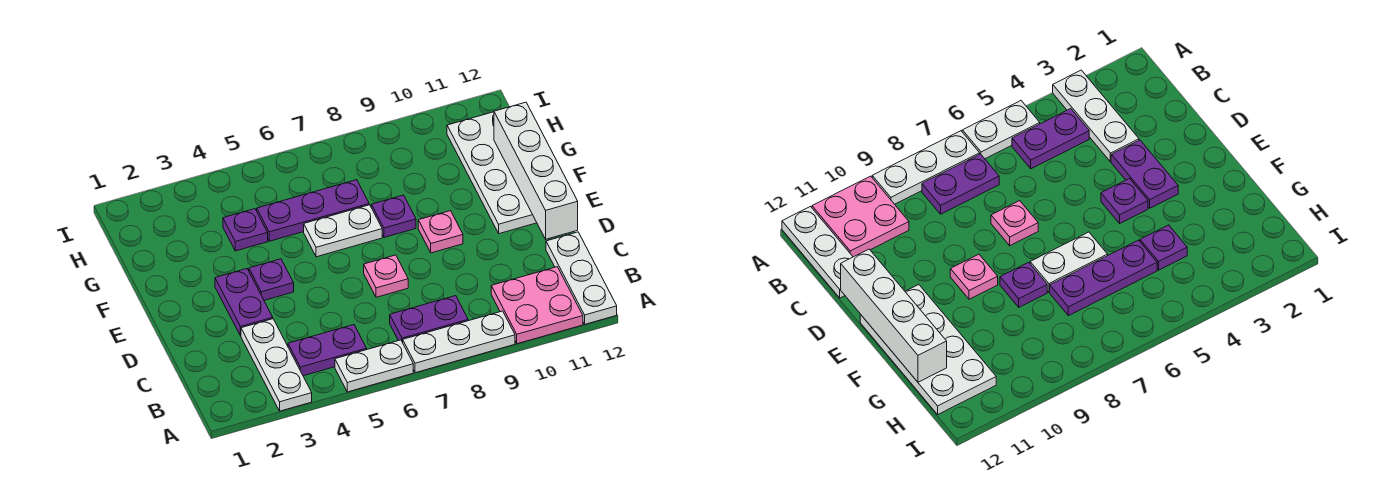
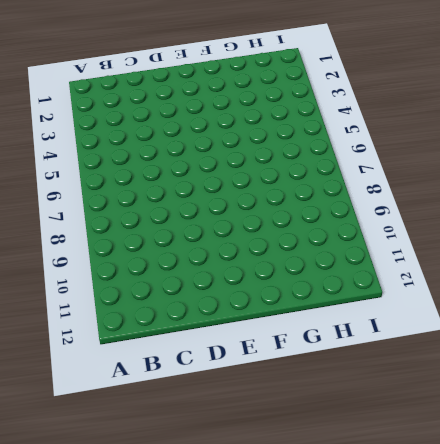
none -> white 1x3 plate [241,319,312,411]
none -> white 1x2 plate [335,340,413,392]
none -> white 1x3 plate [403,311,515,373]

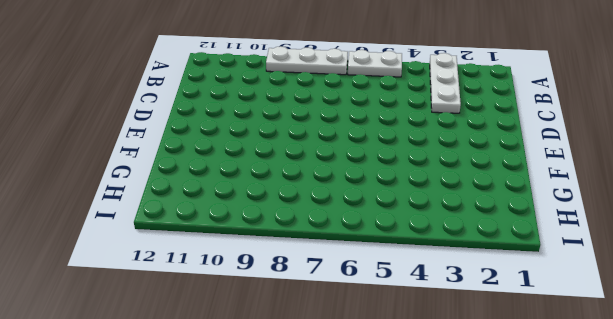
none -> pink 2x2 plate [491,267,583,344]
none -> white 1x3 plate [546,232,617,324]
none -> purple 1x2 plate [288,325,367,376]

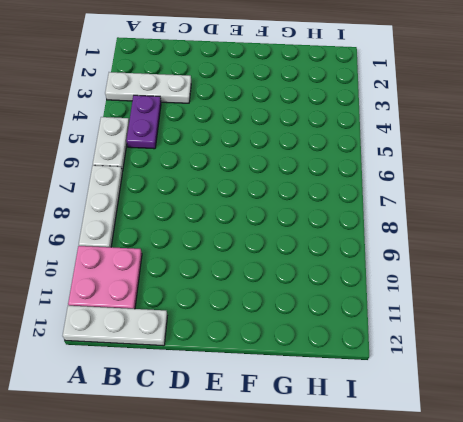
none -> purple 1x2 plate [390,296,468,342]
none -> purple 1x2 plate [215,269,273,336]
none -> pink 1x1 plate [364,255,408,297]

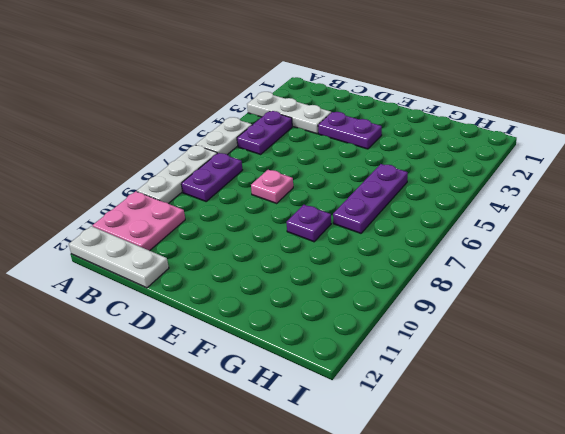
none -> purple 1x1 plate [249,259,294,300]
none -> pink 1x1 plate [418,211,463,253]
none -> white 2x4 plate [447,112,537,234]

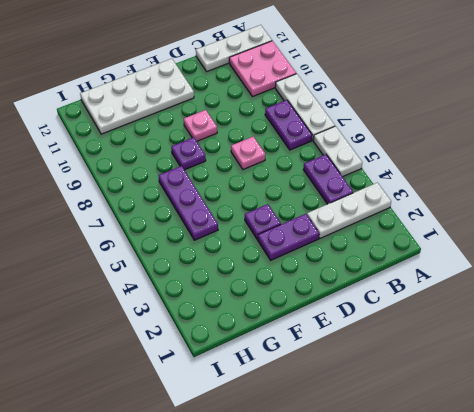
none -> white 1x2 plate [304,205,382,257]
none -> purple 1x1 plate [223,209,268,251]
none -> white 1x4 brick [494,102,578,239]

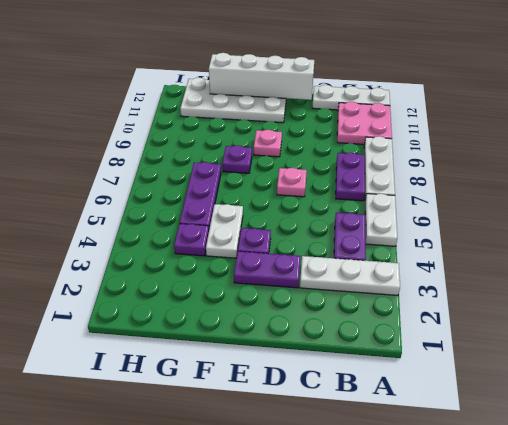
white 1x2 plate [206,204,243,258] -> white 1x2 plate moved to [304,205,382,257]

